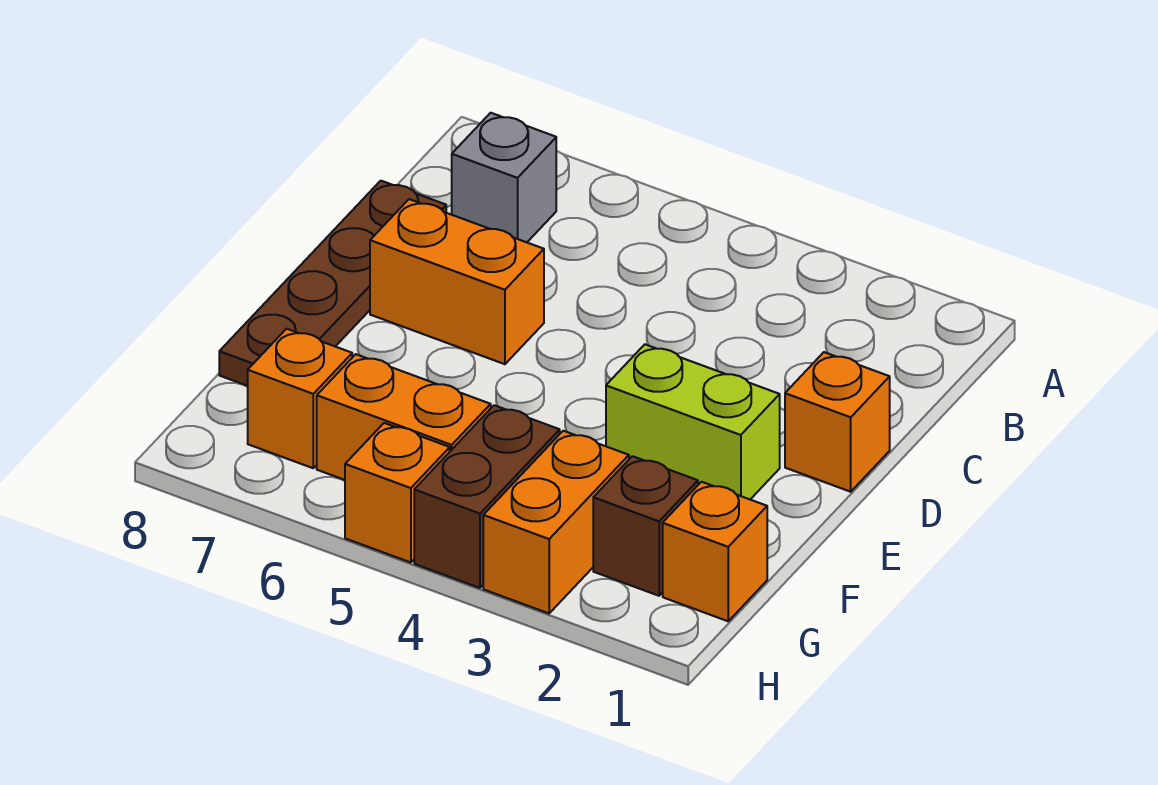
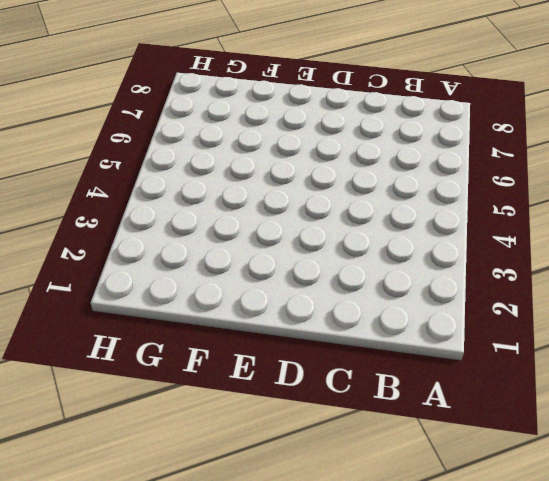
none -> grey 1x1 brick [452,113,556,242]
none -> brown 1x4 plate [219,181,446,386]
none -> orange 1x1 brick [785,352,890,492]

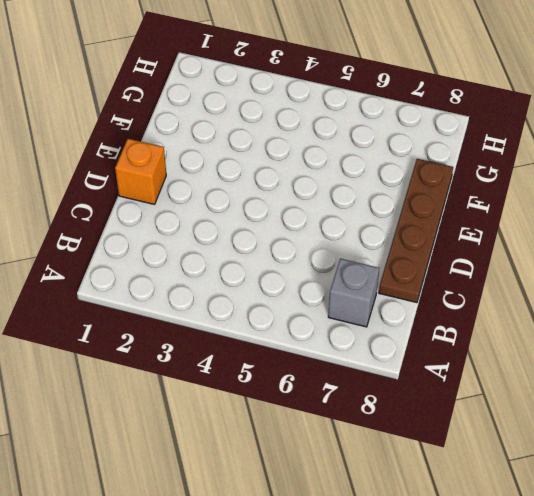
none -> orange 1x2 brick [370,199,544,364]
none -> lime 1x2 brick [606,344,780,499]
none -> orange 1x1 brick [663,482,767,621]

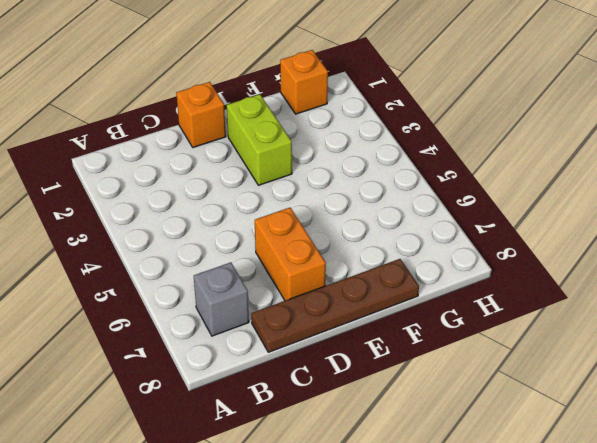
none -> brown 1x1 brick [593,456,698,596]
none -> orange 1x2 brick [483,431,629,613]
none -> brown 1x2 brick [414,405,560,588]

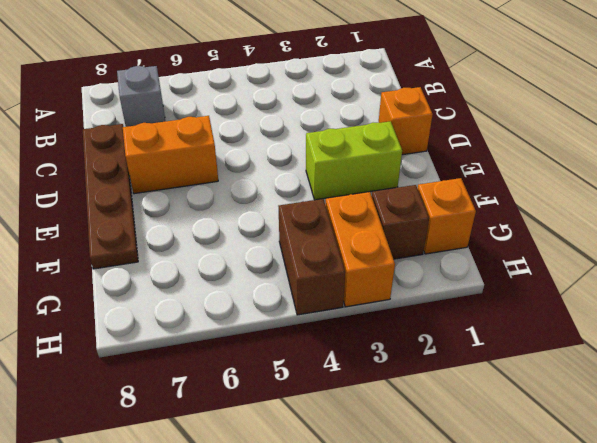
none -> orange 1x2 brick [317,354,491,480]
none -> orange 1x1 brick [248,329,352,468]
none -> orange 1x1 brick [345,423,450,563]

